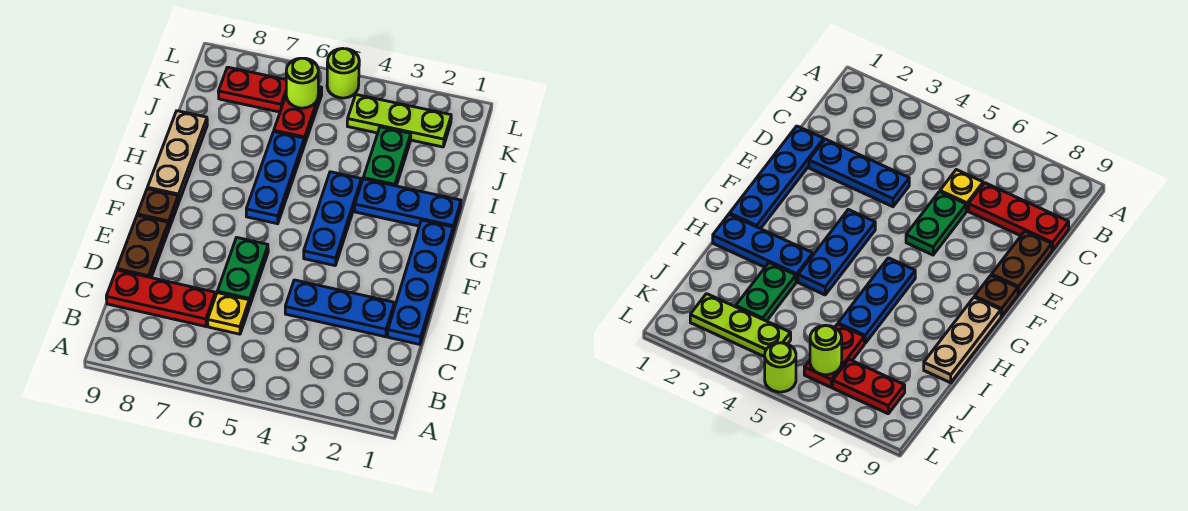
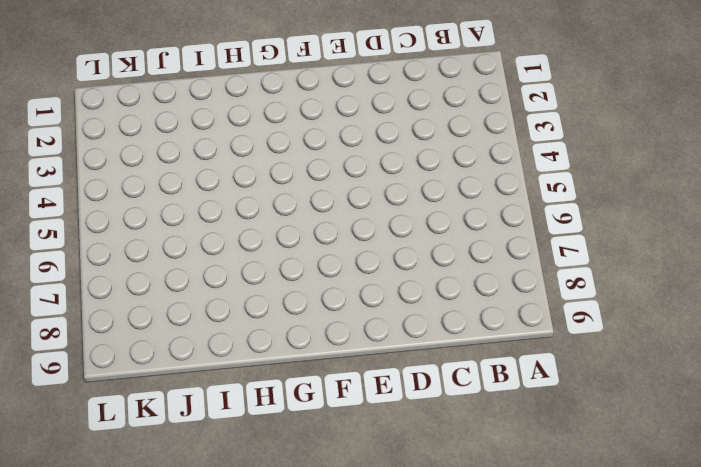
none -> yellow 1x1 plate [208,293,249,334]
none -> red 1x3 plate [106,270,216,326]
none -> blue 1x4 plate [388,220,453,344]

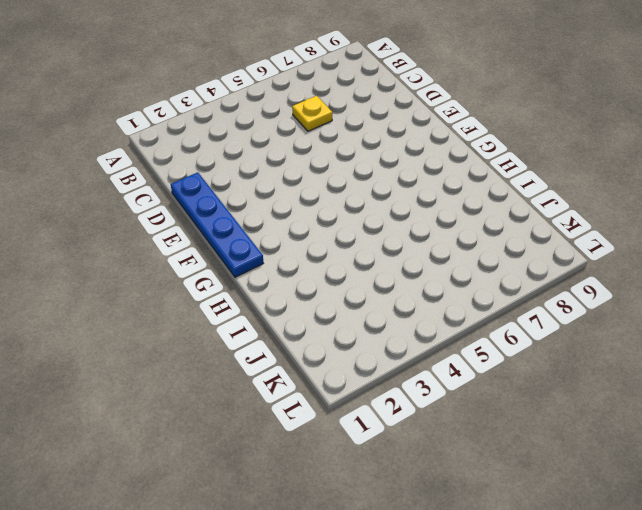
none -> red 1x3 plate [106,270,216,326]
none -> blue 1x3 plate [285,280,394,337]
none -> green 1x2 plate [217,237,268,306]

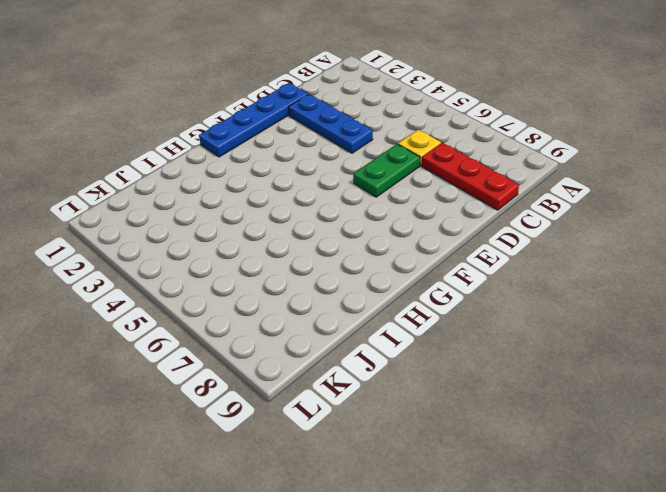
none -> brown 1x2 plate [117,215,169,278]
none -> blue 1x3 plate [304,172,361,266]
none -> brown 1x1 plate [137,189,179,228]

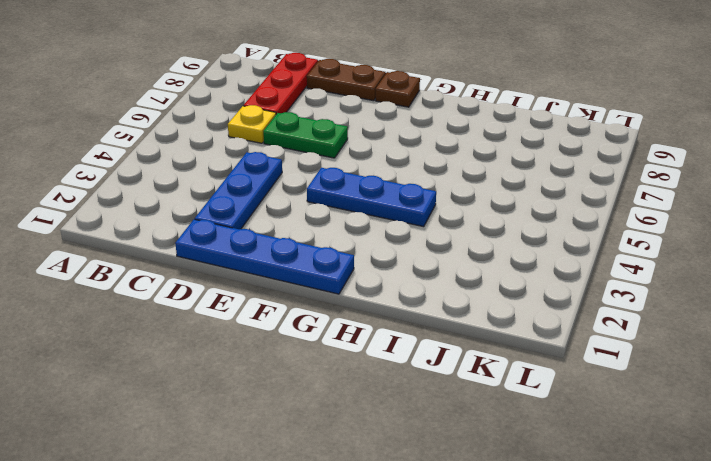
none -> blue 1x3 plate [246,132,304,224]
none -> tan 1x3 plate [148,111,207,201]
none -> blue 1x3 plate [355,179,461,232]

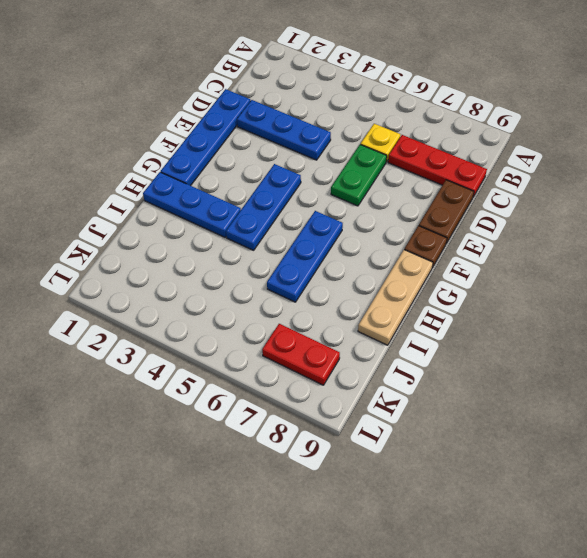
none -> green 1x2 plate [363,127,411,186]
none -> red 1x2 plate [274,87,322,145]
none -> lime 1x3 plate [347,95,451,147]

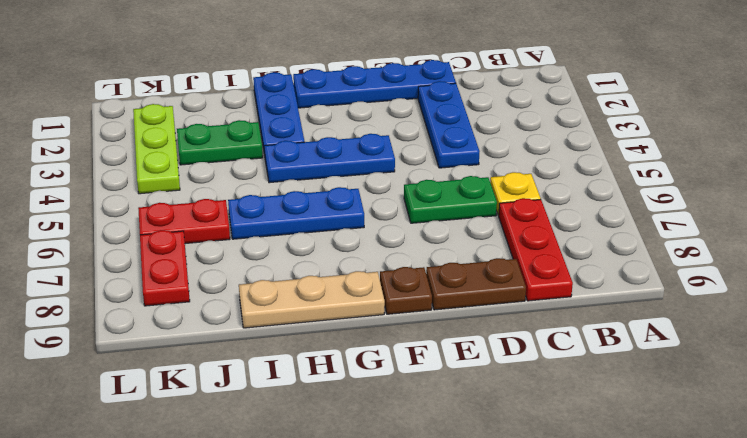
none -> lime 1x1 round brick [327,49,359,98]
none -> lime 1x1 round brick [286,58,318,108]

